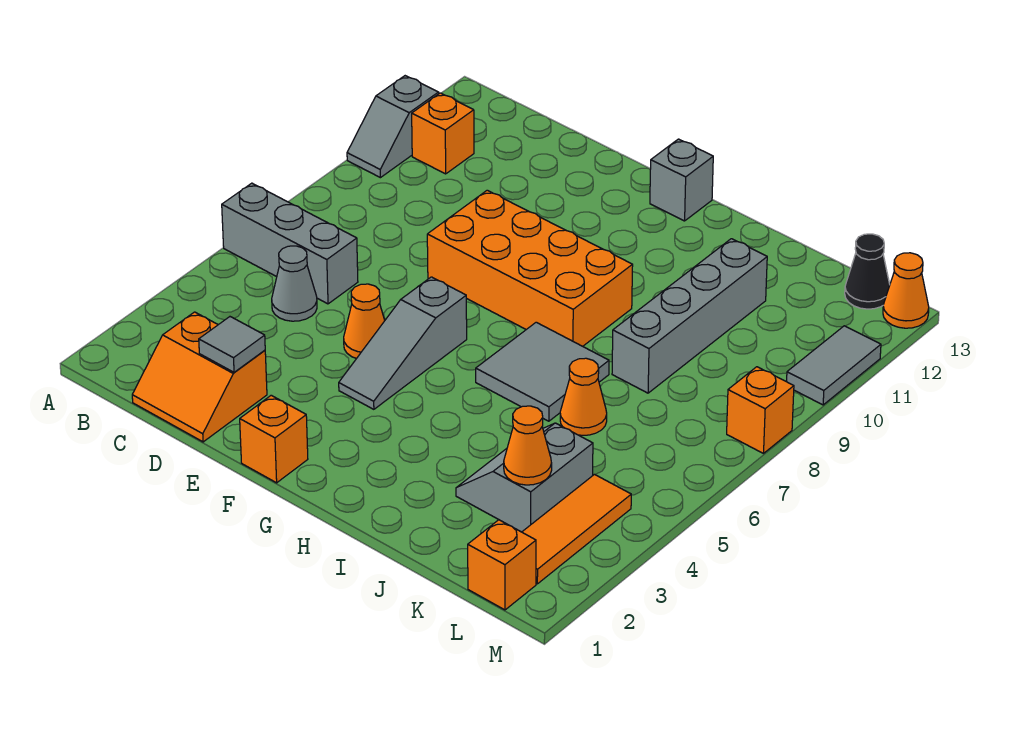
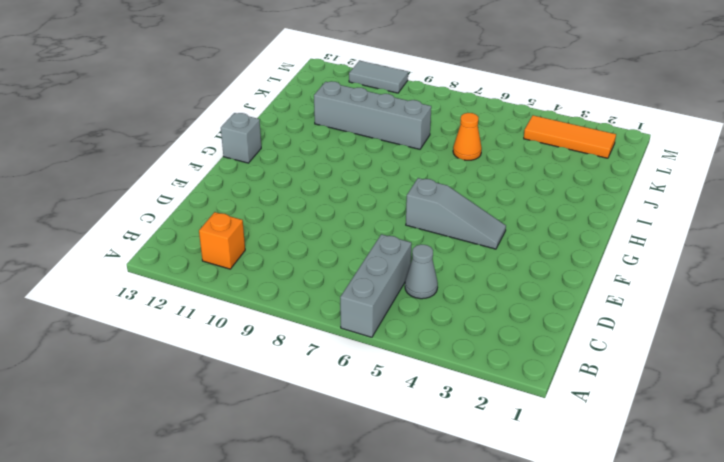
none -> grey 1x2 slope [347,76,439,178]
none -> orange 2x2 slope [132,312,267,442]
none -> orange 1x1 cone [344,284,385,359]

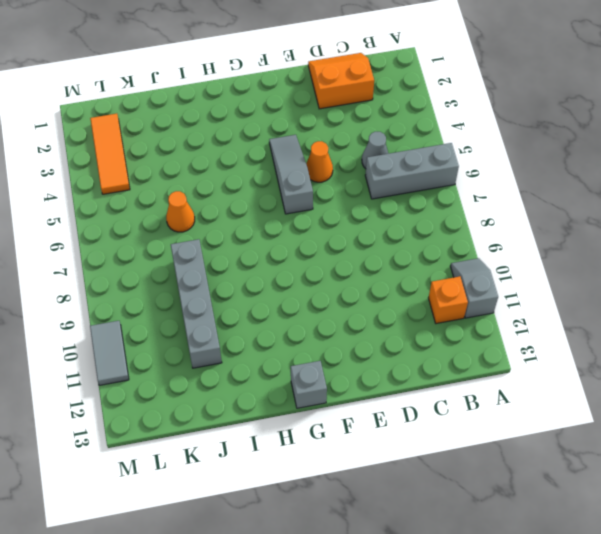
none -> orange 2x4 brick [427,190,633,346]
none -> orange 1x1 brick [240,395,308,483]
none -> grey 2x2 tile [476,322,609,421]

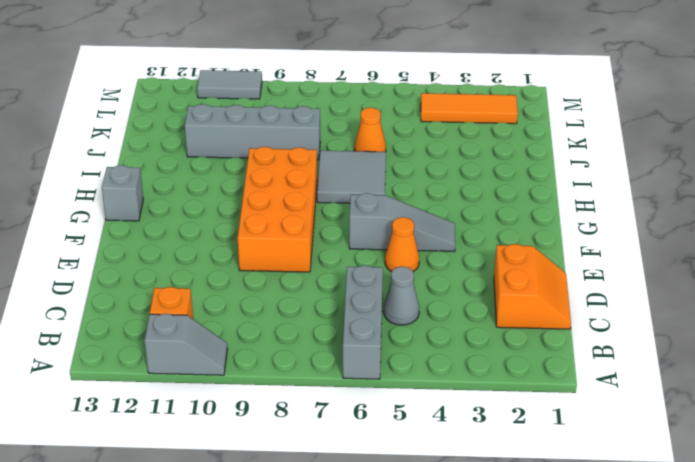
none -> orange 1x1 brick [240,395,308,483]
none -> grey 2x2 slope [456,423,593,532]
none -> orange 1x1 brick [468,520,536,610]

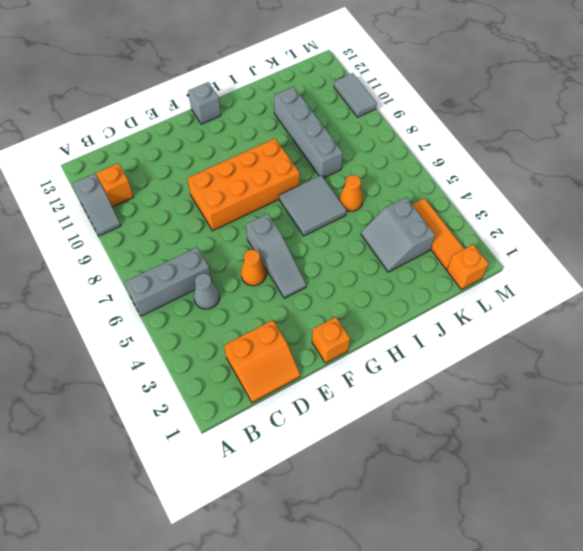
none -> black 1x1 cone [845,234,890,309]
none -> orange 1x1 brick [727,367,794,454]
none -> orange 1x1 cone [883,253,929,328]

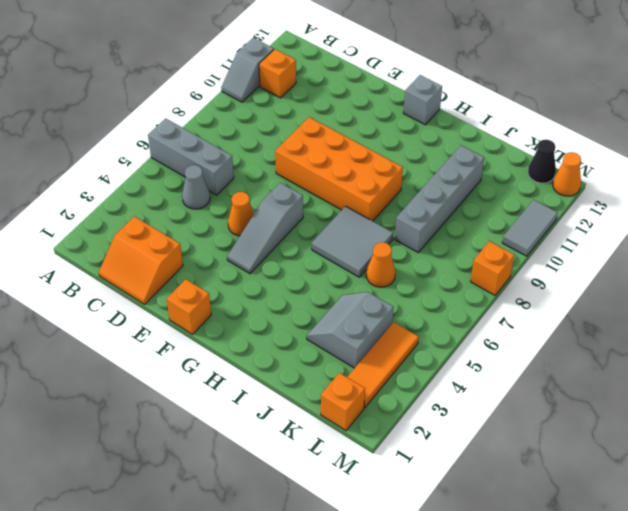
none -> grey 1x1 tile [199,317,265,372]
none -> orange 1x1 cone [504,406,552,485]

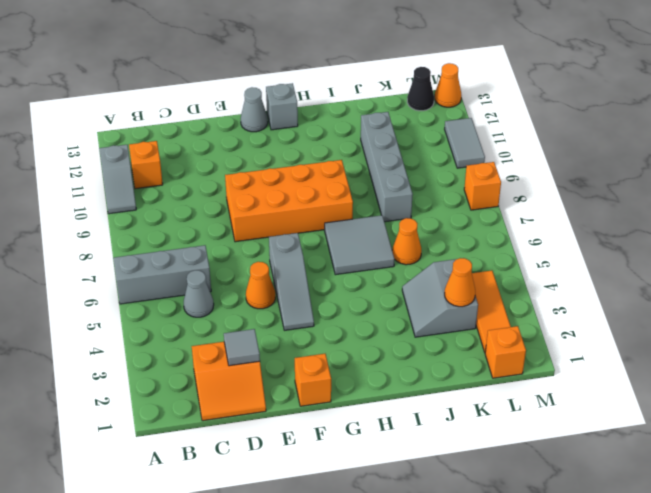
grey 1x1 cone [241,87,268,132] -> none

